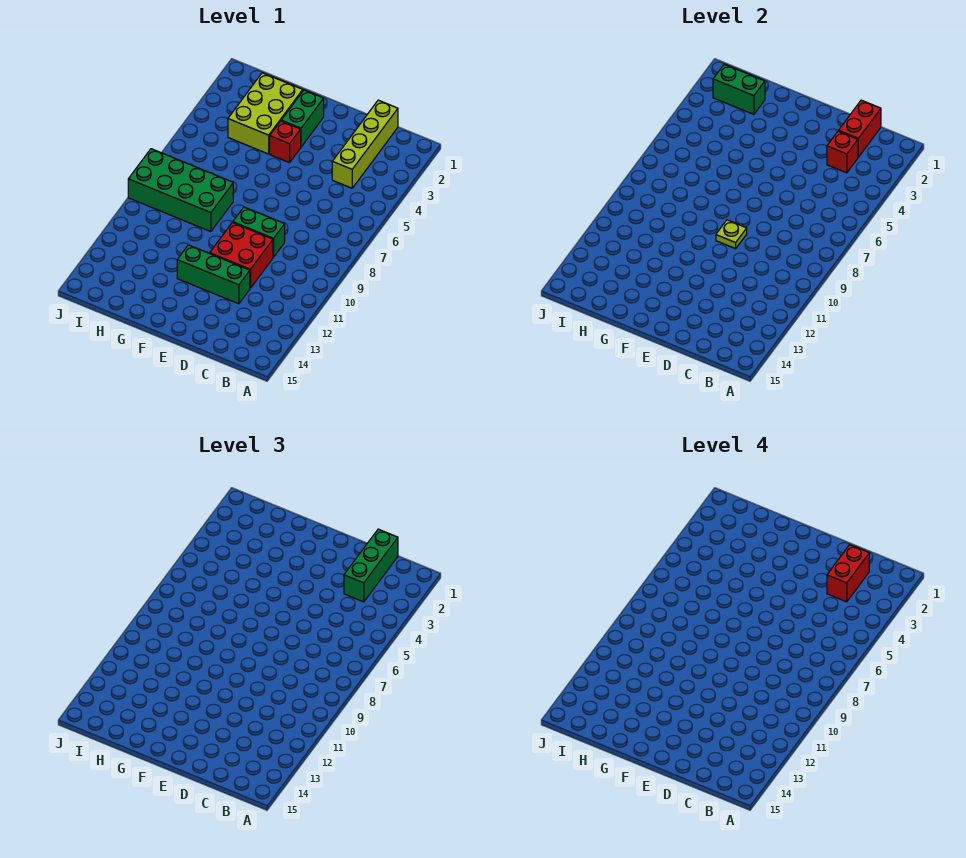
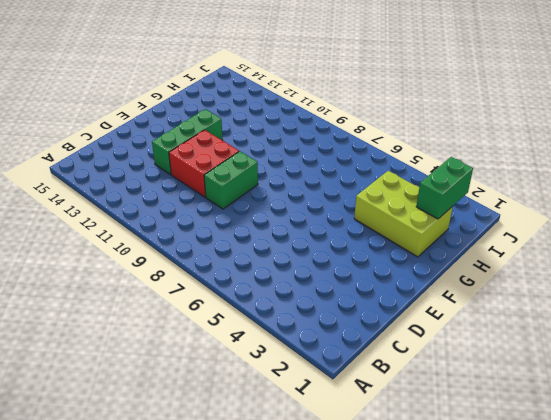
none -> lime 1x4 brick [332,100,398,188]
none -> green 1x2 brick [281,90,324,147]
none -> red 1x1 brick [270,121,301,163]

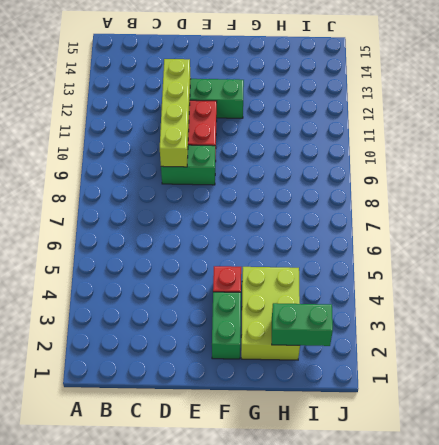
lime 1x4 brick [160,59,191,167] -> lime 1x4 brick moved to [332,100,398,188]
none -> green 2x4 brick [128,149,233,232]
none -> red 1x2 brick [839,100,881,157]
none -> red 1x1 brick [827,131,858,173]

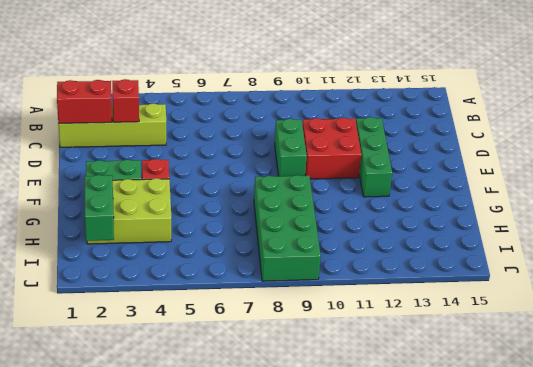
none -> lime 1x1 plate [716,220,747,249]
none -> green 1x3 brick [344,529,398,602]
none -> red 1x2 brick [827,545,869,602]

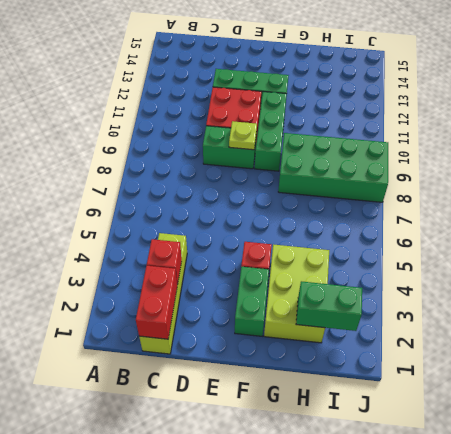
green 1x3 brick [255,92,287,171] -> green 1x3 brick moved to [344,529,398,602]
none -> red 1x2 brick [827,545,869,602]

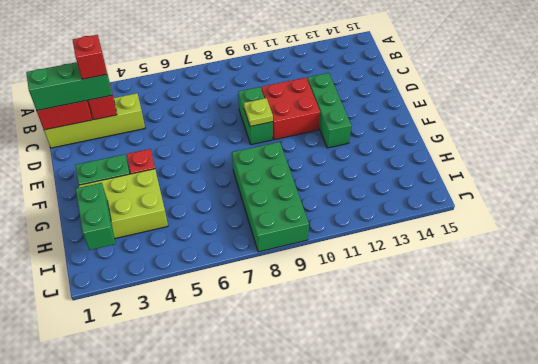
red 1x1 brick [73,35,107,79] -> red 1x2 brick [827,545,869,602]

